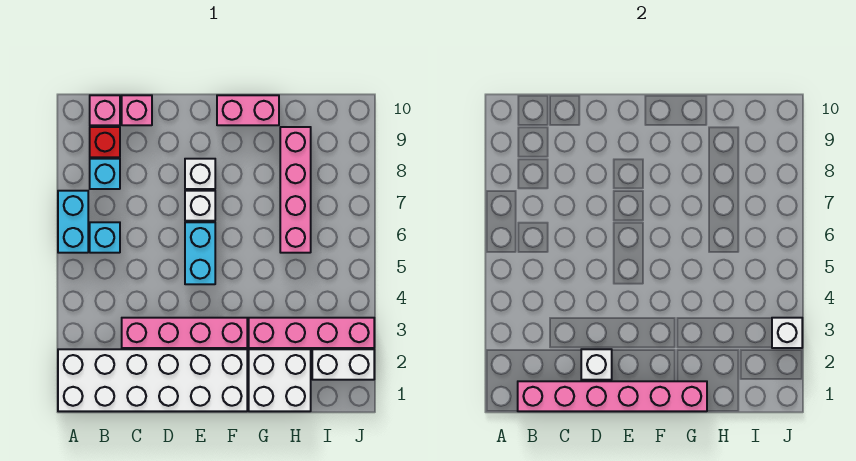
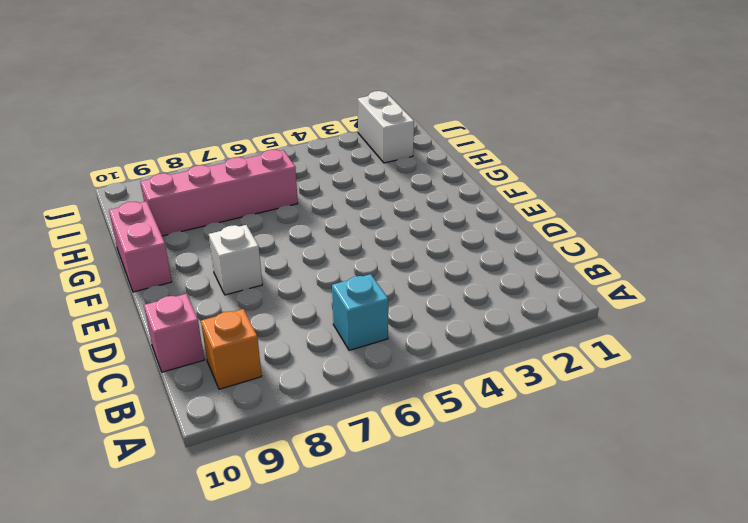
orange 1x1 brick [201,309,262,389] -> red 1x1 brick [90,127,120,157]
none -> white 2x6 brick [58,349,247,411]
none -> cyan 1x2 brick [58,191,88,253]
none -> cyan 1x1 brick [90,159,120,189]

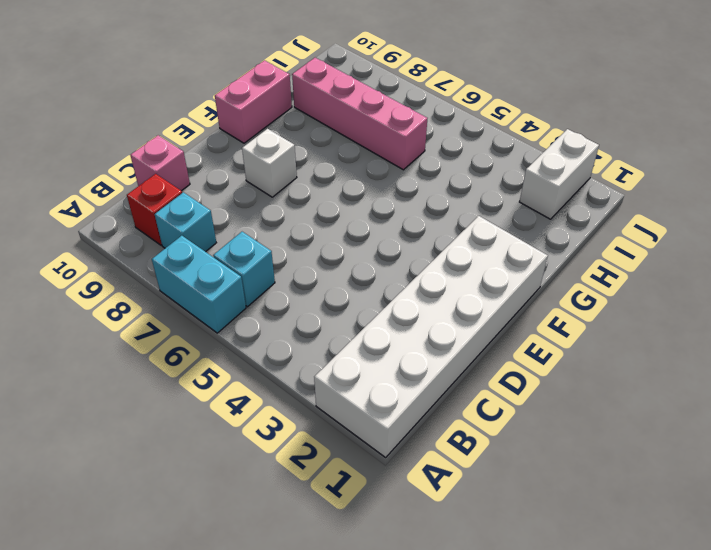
none -> pink 1x1 brick [90,95,120,125]
none -> pink 1x4 brick [122,318,247,348]
none -> cyan 1x2 brick [185,222,215,284]

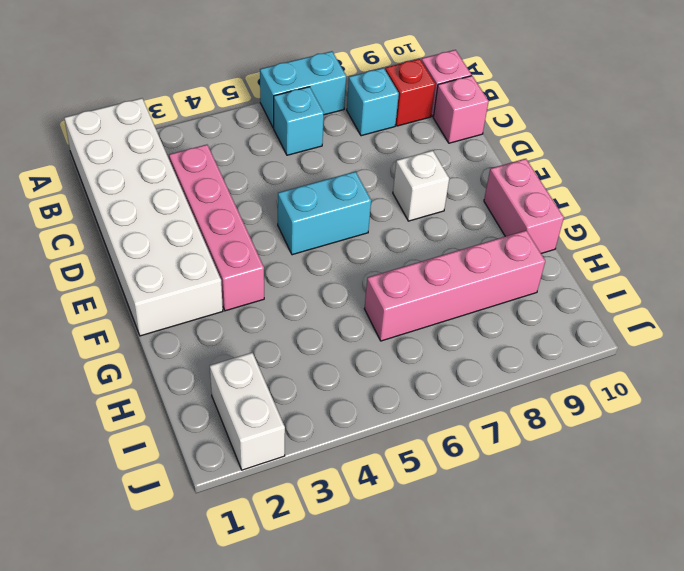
none -> white 1x1 brick [185,191,215,221]
none -> white 2x2 brick [249,349,311,411]
none -> pink 1x4 brick [249,318,374,348]

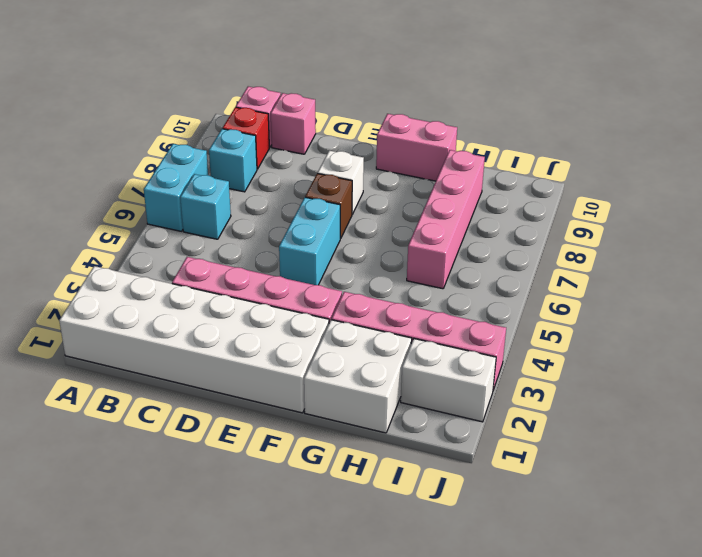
brown 1x1 brick [305,173,352,239] -> white 1x1 brick [185,191,215,221]
none -> pink 1x6 brick [518,381,707,411]
none -> white 1x1 brick [581,349,612,380]
none -> white 1x1 brick [772,318,802,348]

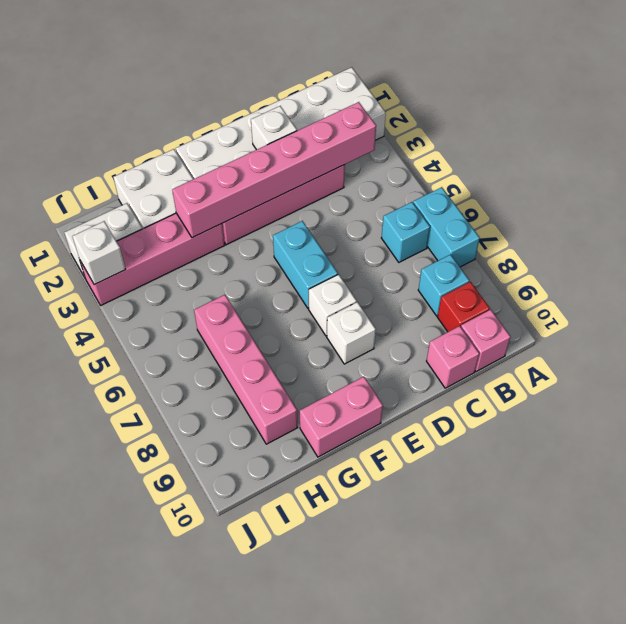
pink 1x6 brick [172,102,376,238] -> pink 1x6 brick moved to [518,381,707,411]

